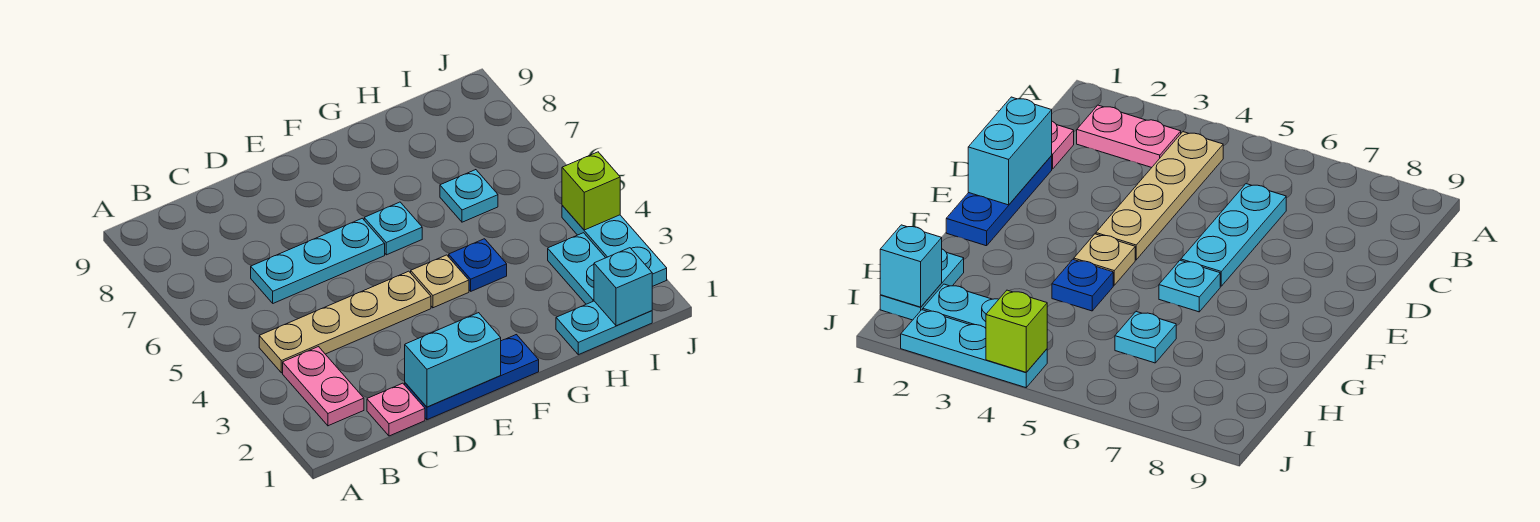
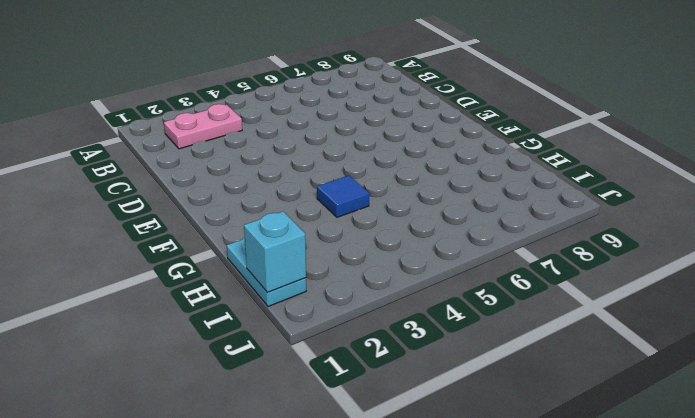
blue 1x1 tile [317,175,370,217] -> blue 1x1 plate [449,239,507,291]
none -> tan 1x4 plate [259,271,431,373]
none -> pink 1x1 plate [367,383,425,436]
none -> cyan 1x3 plate [251,218,385,303]

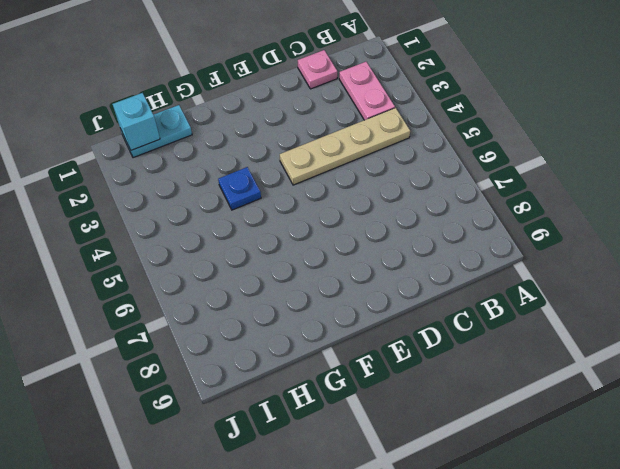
none -> cyan 1x3 plate [251,218,385,303]
none -> blue 1x3 plate [405,335,539,420]
none -> tan 1x1 plate [411,255,469,308]

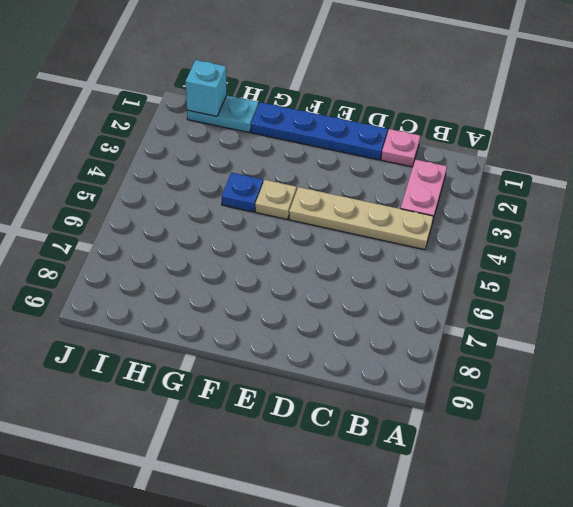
blue 1x4 plate [251,102,387,160] -> blue 1x3 plate [405,335,539,420]
none -> cyan 1x3 plate [251,218,385,303]
none -> cyan 1x1 plate [364,202,422,255]
none -> cyan 1x1 plate [440,170,498,222]

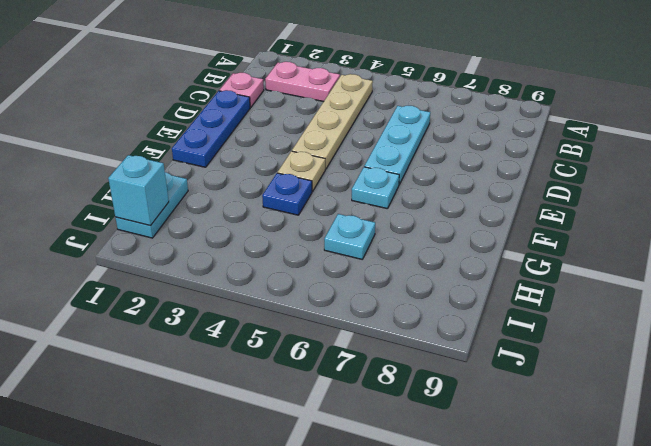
none -> cyan 1x2 plate [548,233,605,304]
none -> cyan 1x3 plate [562,206,667,287]
none -> cyan 1x2 brick [405,313,501,407]

